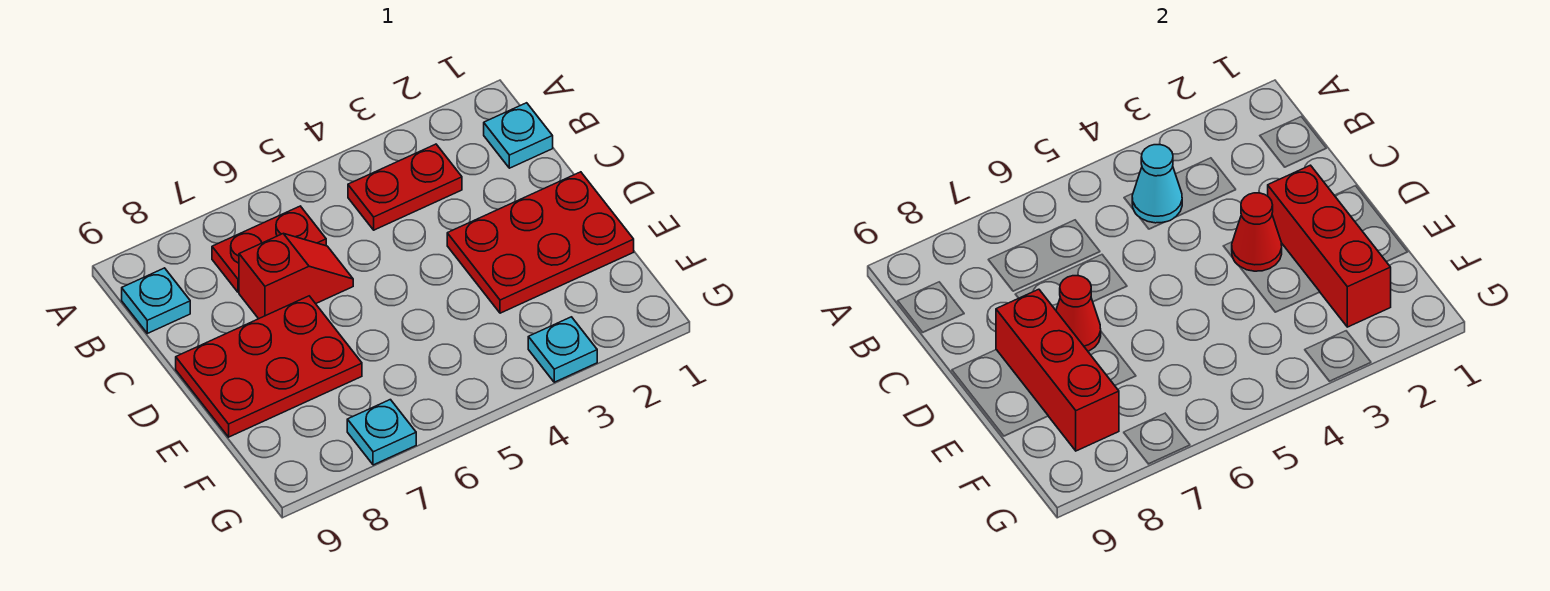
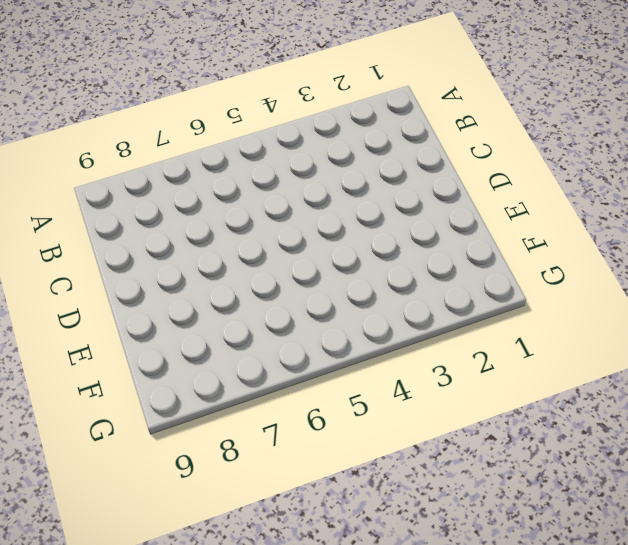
none -> cyan 1x1 plate [484,103,553,168]
none -> red 1x2 plate [348,144,462,230]
none -> red 1x2 plate [212,206,326,292]

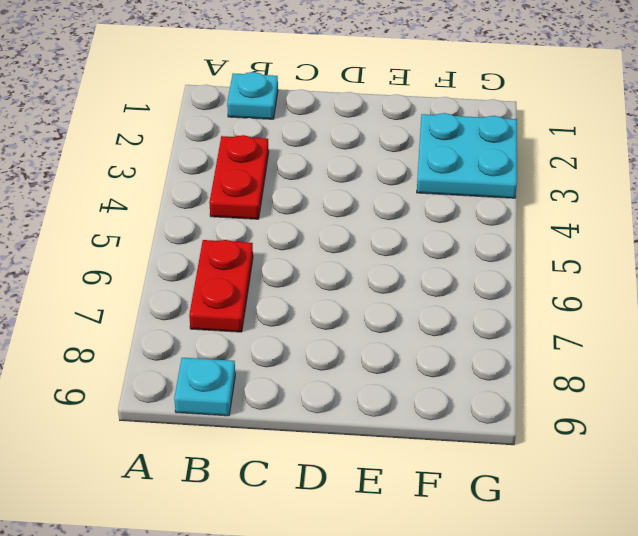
cyan 2x2 plate [417,113,517,198] -> cyan 1x1 plate [528,317,597,382]
none -> red 1x2 slope [239,234,353,319]
none -> red 2x3 plate [447,172,634,313]
none -> red 2x3 plate [176,296,362,437]

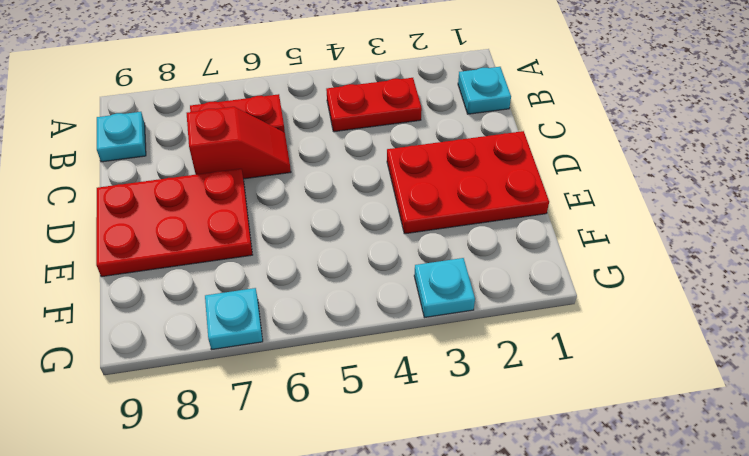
none -> cyan 1x1 cone [1132,145,1182,223]
none -> red 1x3 brick [1268,165,1391,327]
none -> red 1x1 cone [1232,193,1282,271]

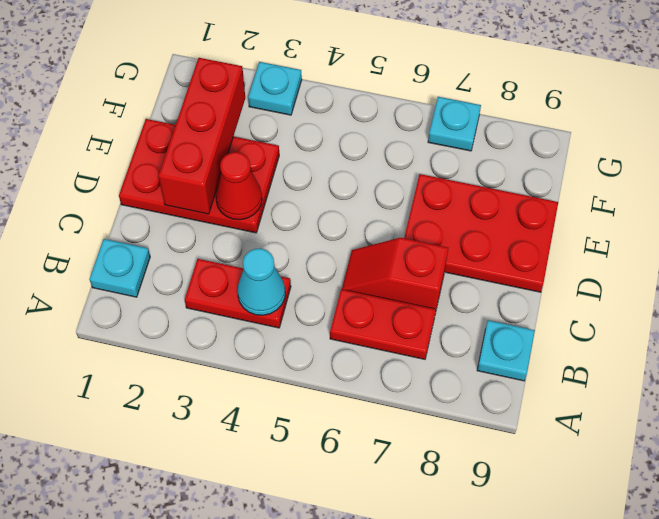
none -> red 1x1 cone [1056,276,1101,351]
none -> red 1x3 brick [996,289,1119,451]

